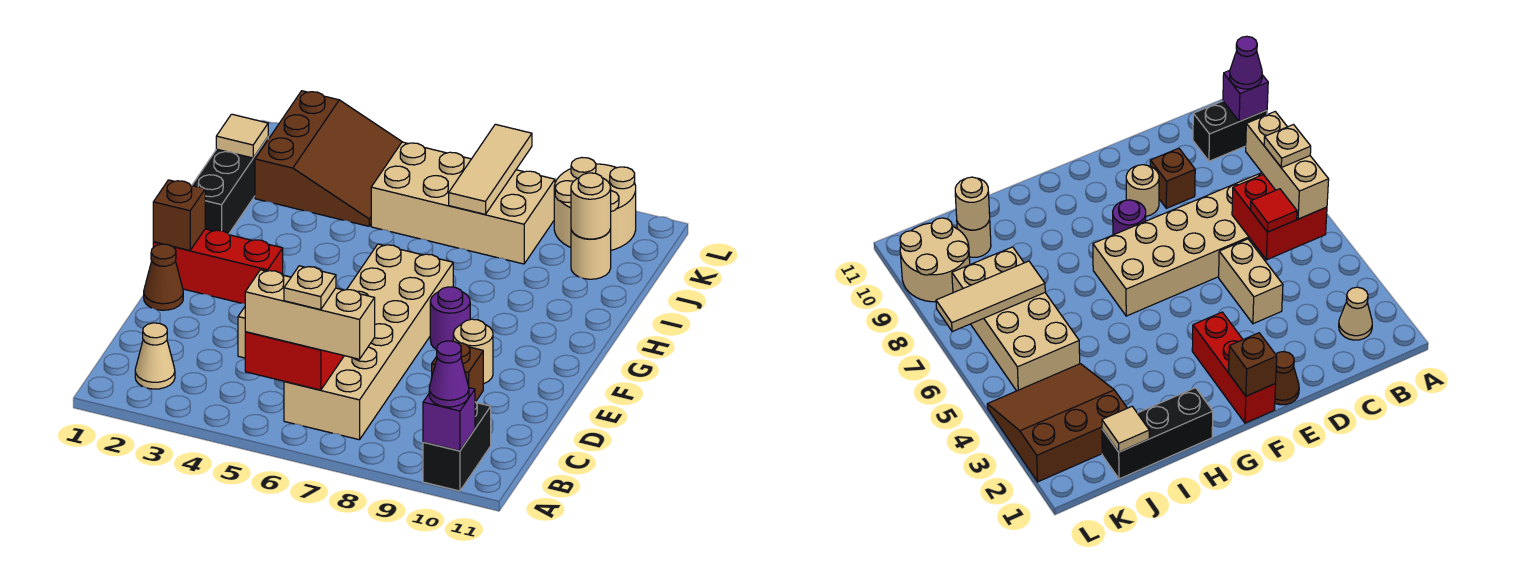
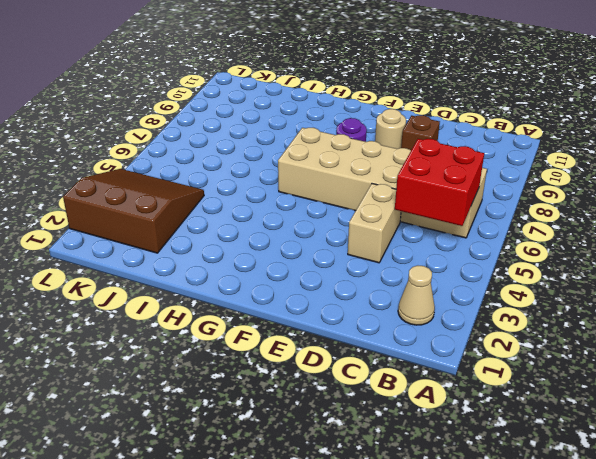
none -> black 1x2 brick [423,402,491,491]
none -> brown 1x1 cone [144,244,183,310]
none -> red 1x3 brick [153,229,283,304]

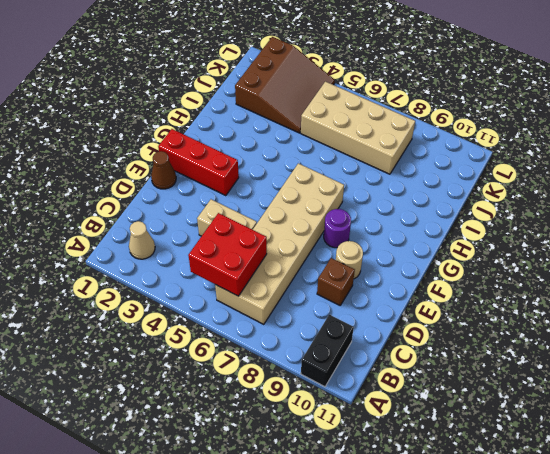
none -> black 1x3 brick [192,137,268,234]
none -> tan 1x1 round brick [571,229,611,279]
none -> tan 2x2 round brick [554,158,636,250]

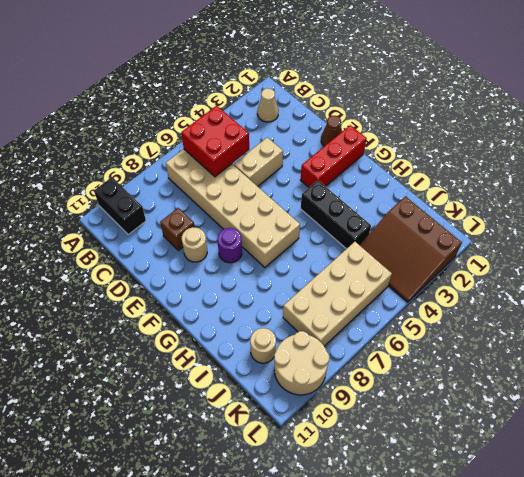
black 1x3 brick [301,181,371,249] -> black 1x3 brick moved to [192,137,268,234]
none -> purple 1x1 brick [423,388,475,451]
none -> brown 1x1 brick [153,180,205,250]
none -> tan 1x1 tile [216,114,268,158]

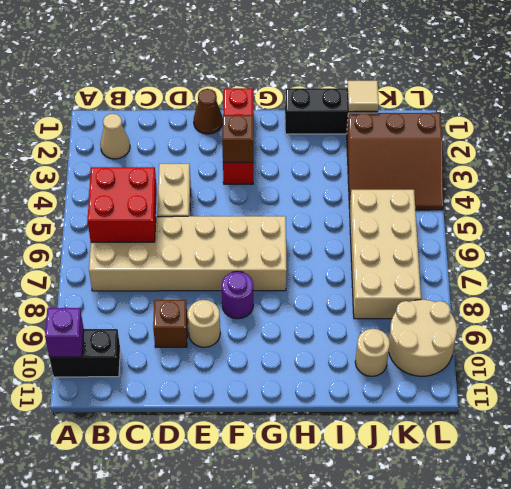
brown 1x1 brick [222,115,253,162] -> brown 1x1 brick moved to [153,180,205,250]
none -> tan 1x3 tile [449,124,532,214]
none -> tan 1x1 round brick [571,173,611,239]
none -> purple 1x1 cone [429,341,469,407]

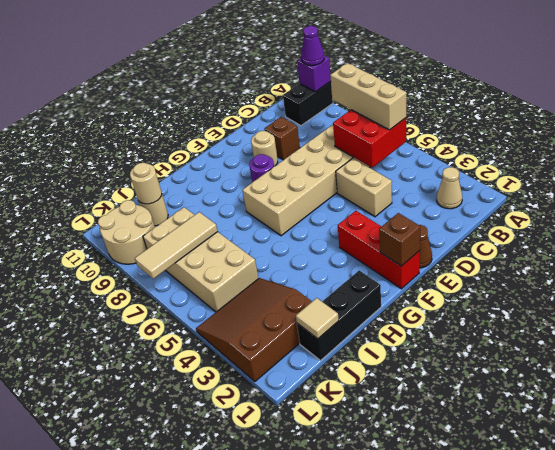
none -> red 1x1 tile [1251,189,1297,232]
none -> tan 1x1 plate [284,266,336,310]

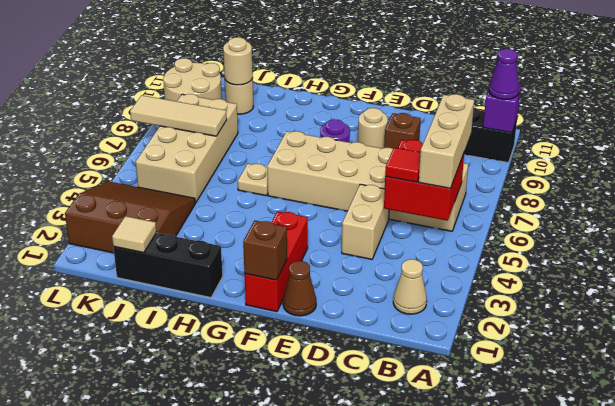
tan 1x1 plate [238,164,268,196] -> tan 1x1 plate moved to [284,266,336,310]

